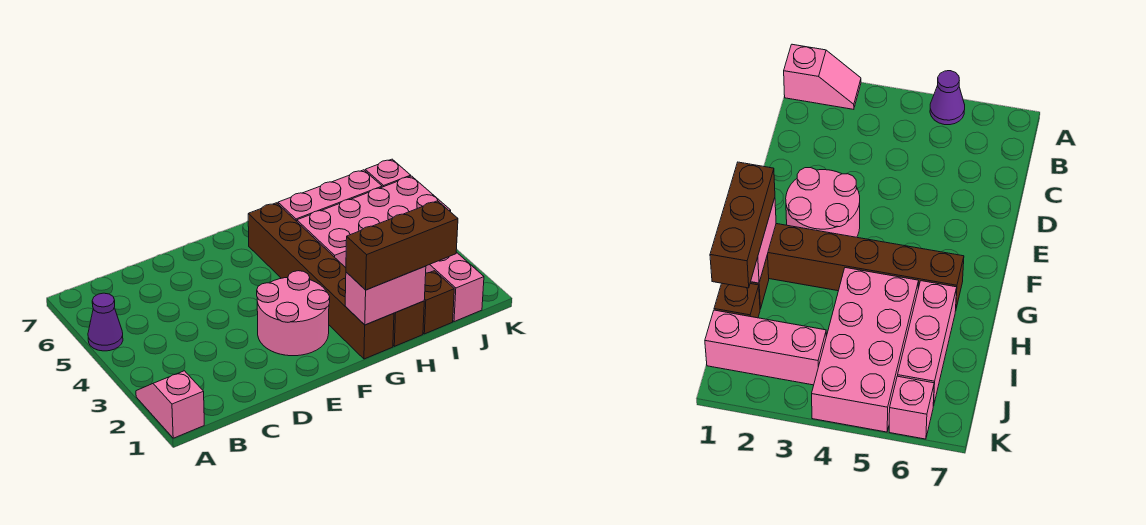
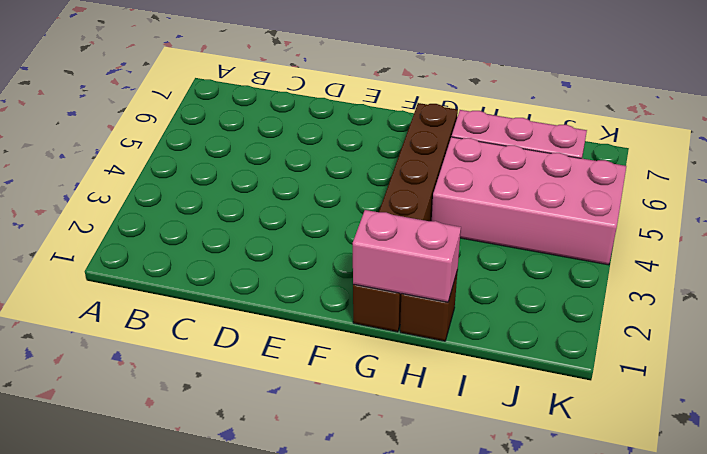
none -> pink 1x2 slope [136,371,204,438]
none -> purple 1x1 cone [88,293,123,351]
none -> pink 2x2 round brick [257,271,330,356]

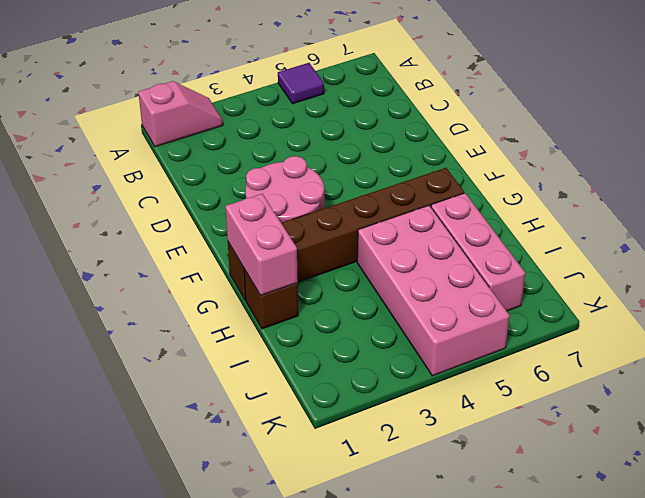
purple 1x1 tile [278,63,324,104] -> purple 1x1 cone [88,293,123,351]
none -> brown 1x1 brick [423,271,454,334]
none -> pink 1x3 brick [426,252,484,322]
none -> pink 1x1 brick [365,159,411,187]

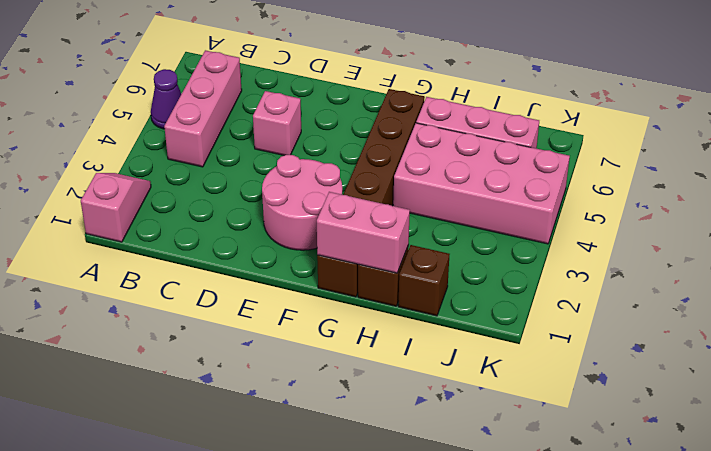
pink 1x3 brick [164,50,242,167] -> pink 1x3 brick moved to [426,252,484,322]
pink 1x1 brick [253,91,301,155] -> pink 1x1 brick moved to [365,159,411,187]
none -> brown 1x3 brick [346,201,458,290]

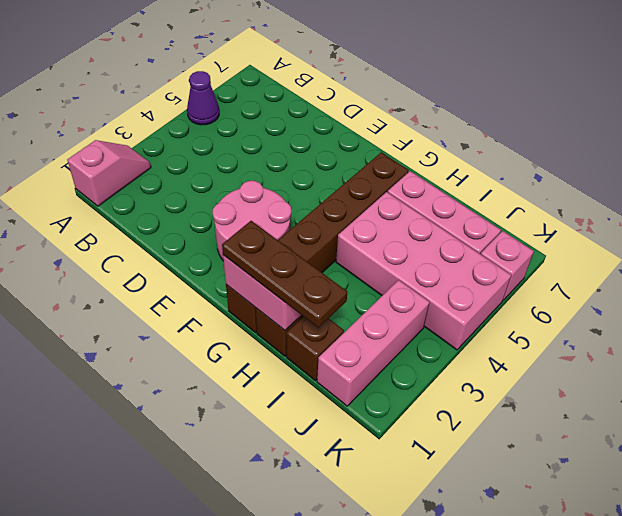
brown 1x3 plate [222,221,347,328] -> brown 1x3 brick [346,201,458,290]

